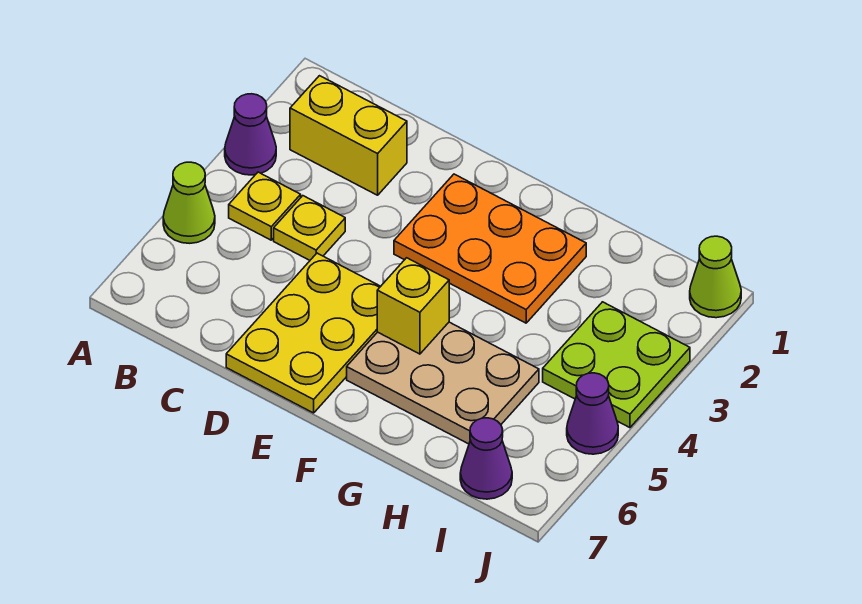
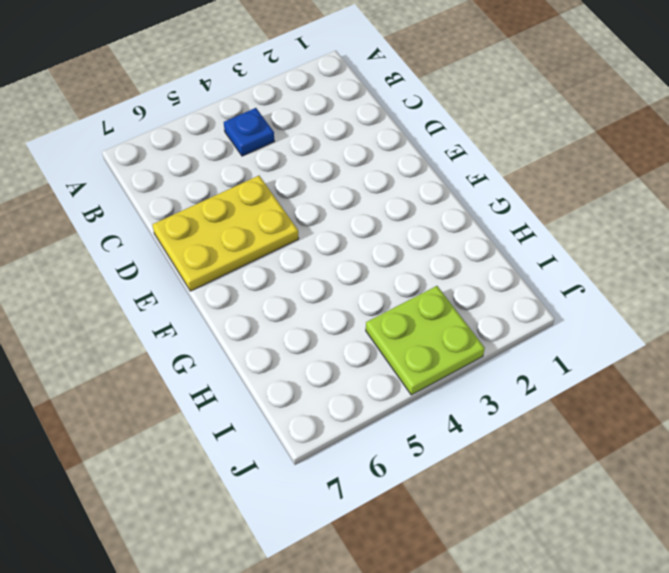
blue 1x1 plate [224,108,274,156] -> yellow 1x1 plate [229,172,301,240]
none -> purple 1x1 cone [225,94,276,175]
none -> lime 1x1 cone [163,162,215,243]
none -> yellow 1x2 brick [290,76,407,195]

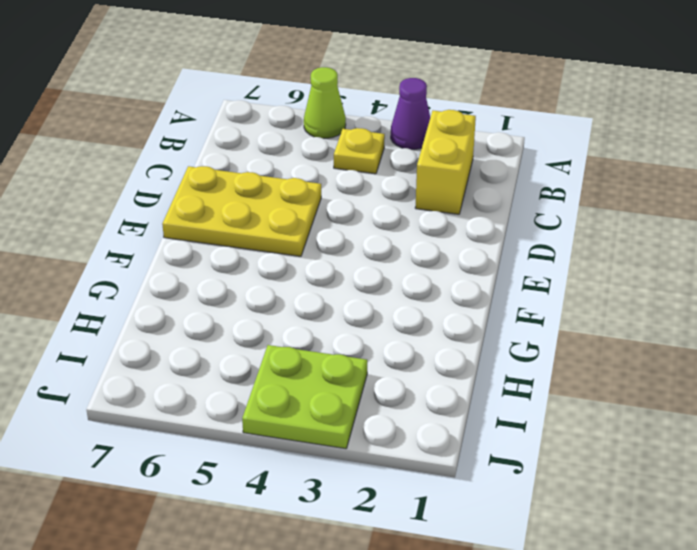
none -> yellow 1x1 plate [274,196,345,260]
none -> orange 2x3 plate [394,174,586,323]
none -> tan 2x3 plate [347,322,539,444]

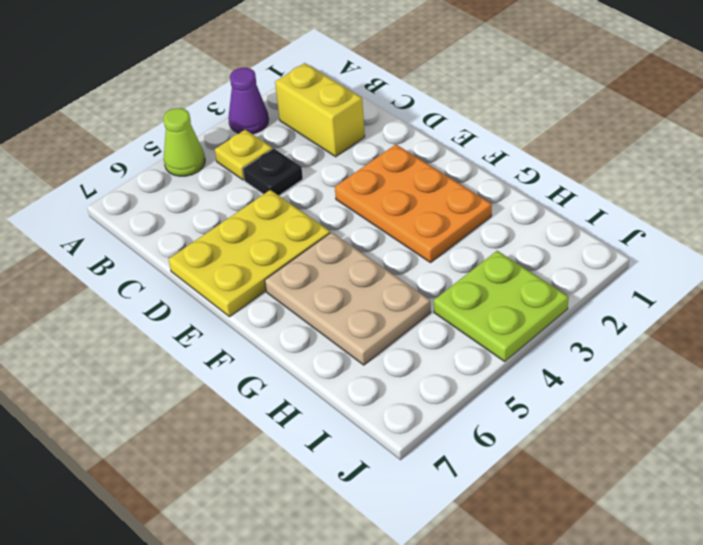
black 1x1 plate [243,148,303,195] -> yellow 1x1 plate [274,196,345,260]
none -> purple 1x1 cone [460,418,512,499]
none -> lime 1x1 cone [690,236,741,318]
none -> purple 1x1 cone [567,373,618,454]

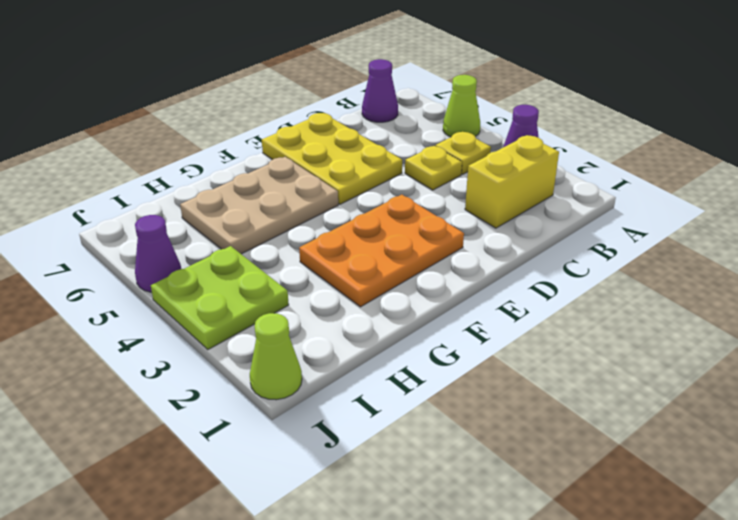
purple 1x1 cone [362,59,398,122] -> purple 1x1 cone moved to [460,418,512,499]
none -> yellow 1x1 brick [377,258,449,354]

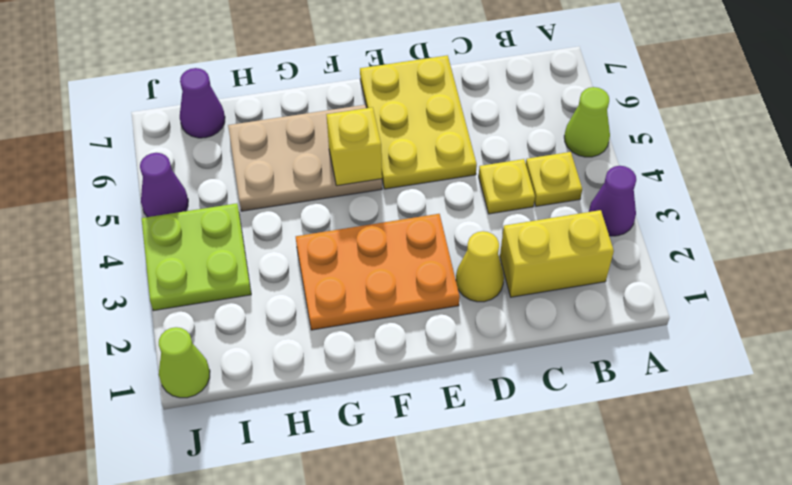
yellow 1x1 cone [456,231,504,302] -> none

